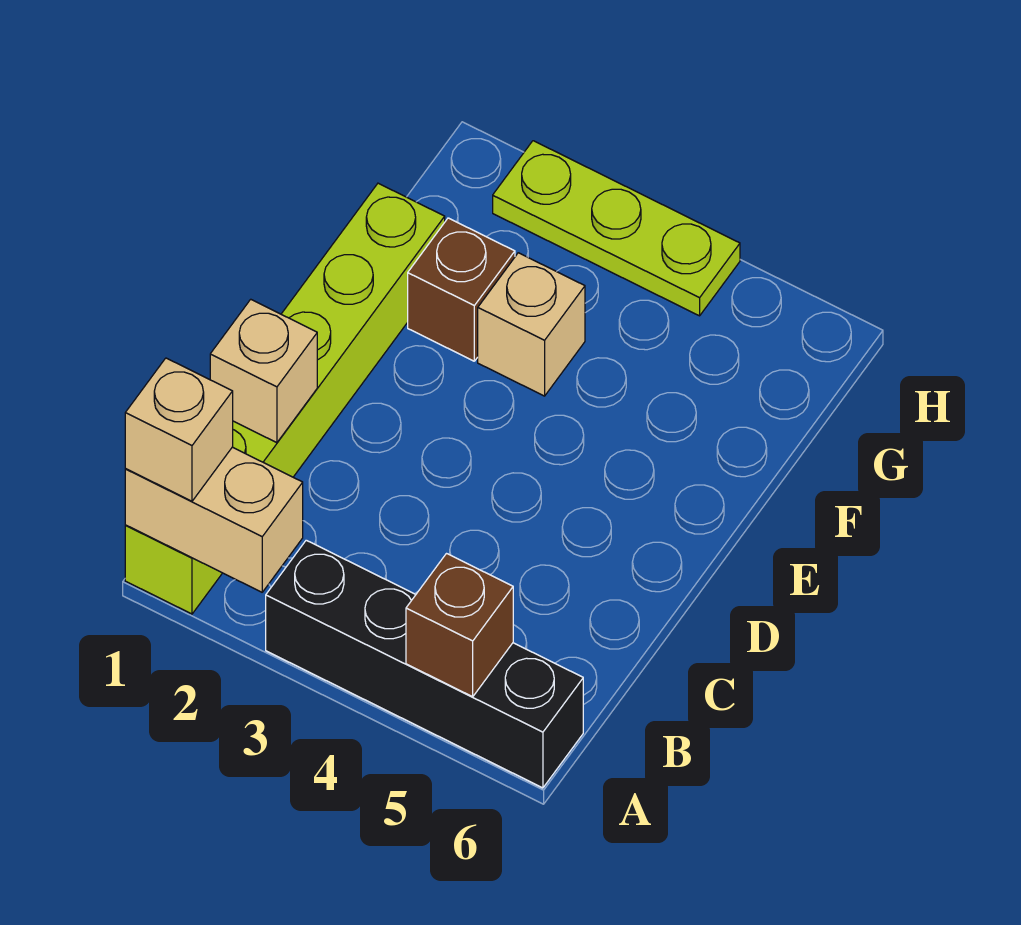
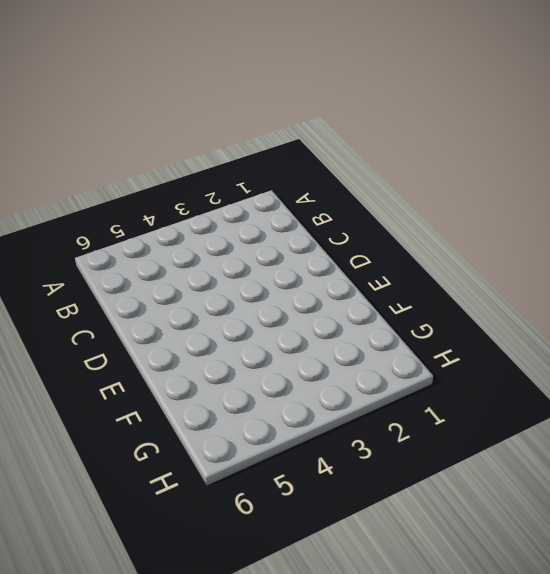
none -> lime 1x6 brick [125,183,445,614]
none -> black 1x4 brick [266,540,583,788]

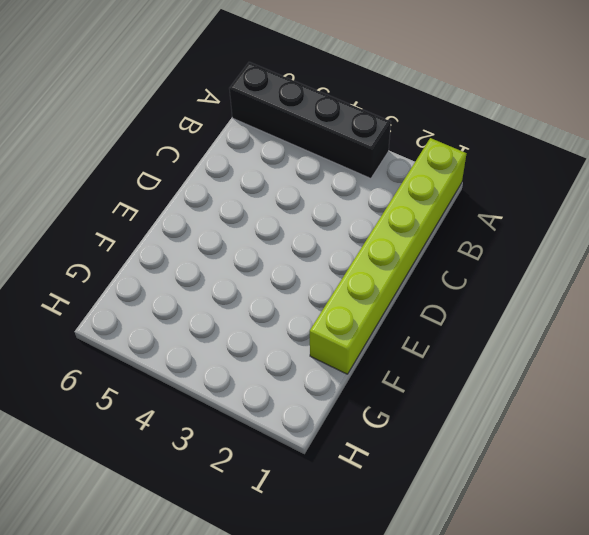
none -> brown 1x1 brick [408,218,515,361]
none -> tan 1x1 brick [478,253,585,396]

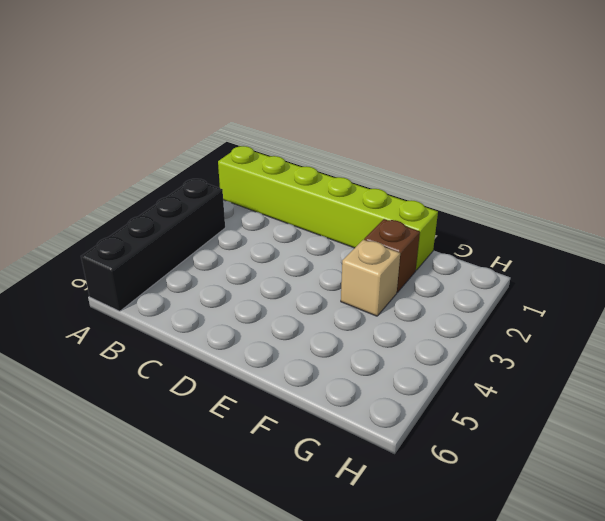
none -> lime 1x3 plate [493,141,740,316]
none -> tan 1x2 brick [125,447,303,592]

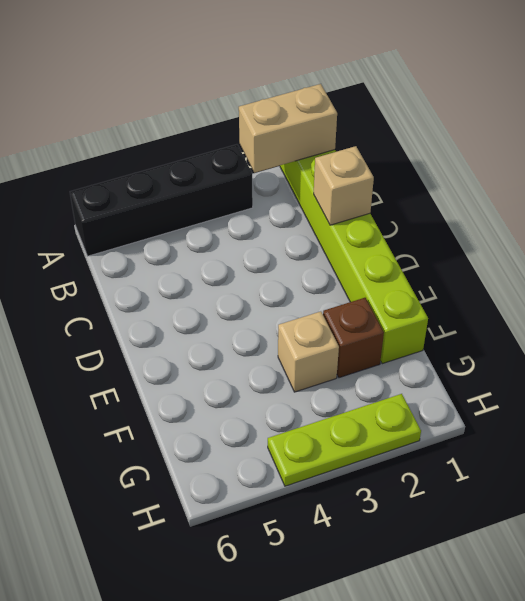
none -> brown 1x1 brick [406,554,513,697]
none -> tan 1x1 brick [125,358,233,501]

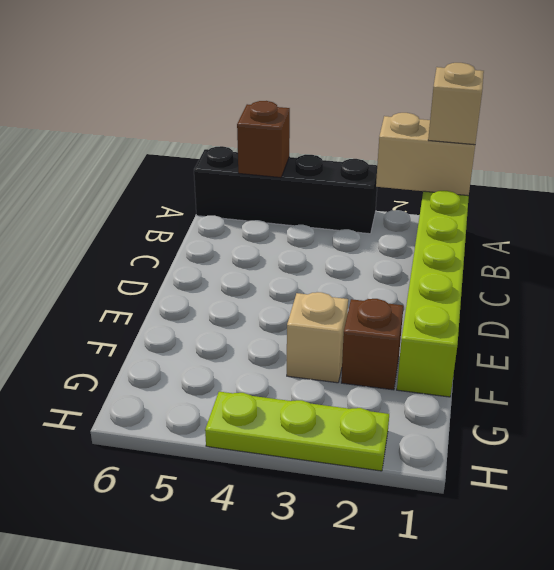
none -> tan 1x1 brick [210,299,317,443]

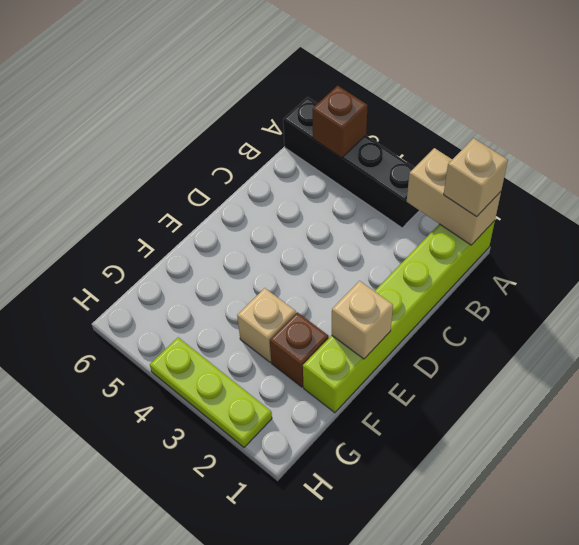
tan 1x1 brick [332,281,393,359] -> tan 1x1 brick moved to [210,299,317,443]

